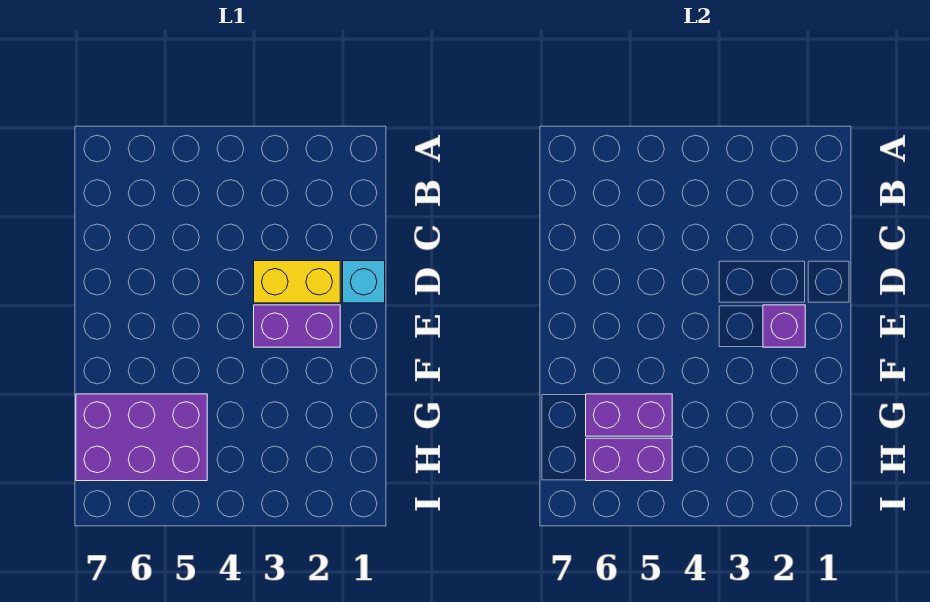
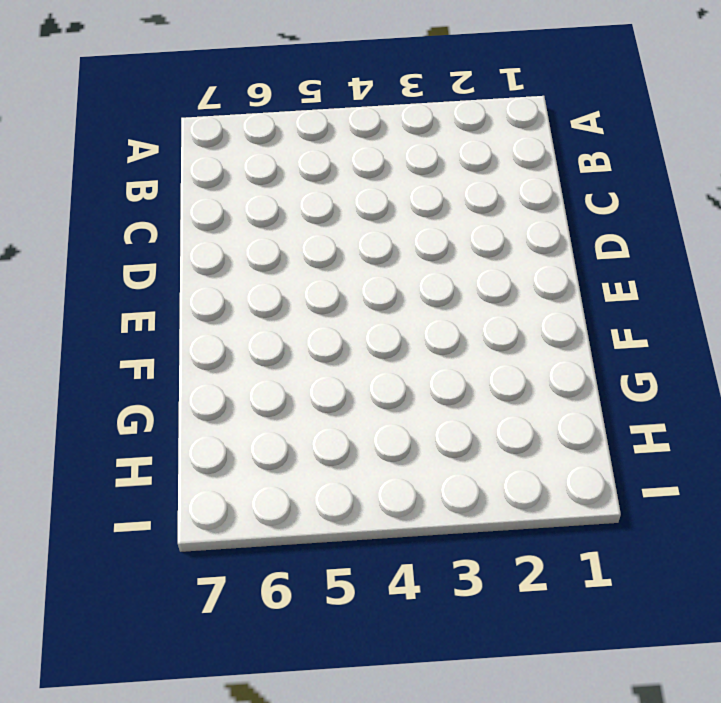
none -> cyan 1x1 brick [343,261,385,303]
none -> yellow 1x2 brick [254,261,340,303]

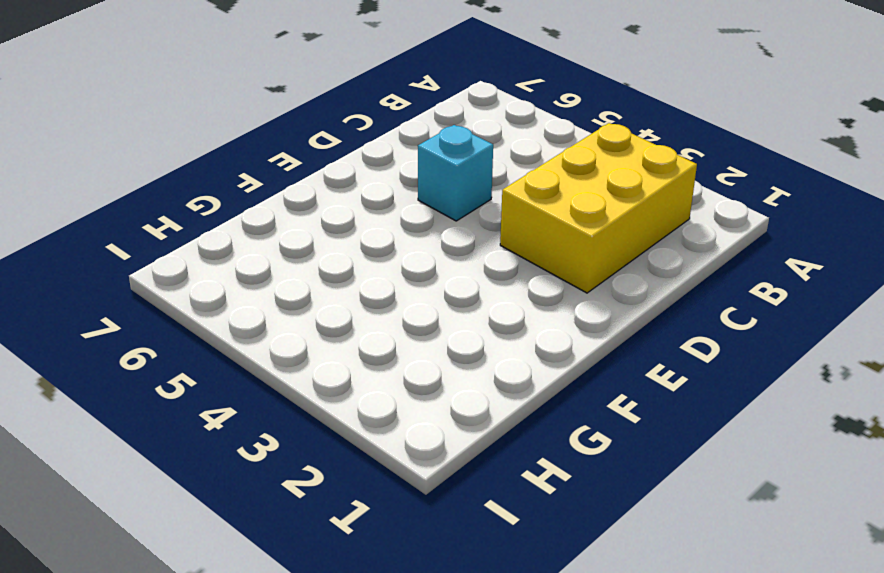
yellow 2x3 brick [500,123,697,293] -> yellow 1x2 brick [254,261,340,303]
cyan 1x1 brick [418,125,493,221] -> cyan 1x1 brick moved to [343,261,385,303]
none -> purple 1x2 brick [254,305,340,347]
none -> purple 2x3 brick [76,394,207,481]

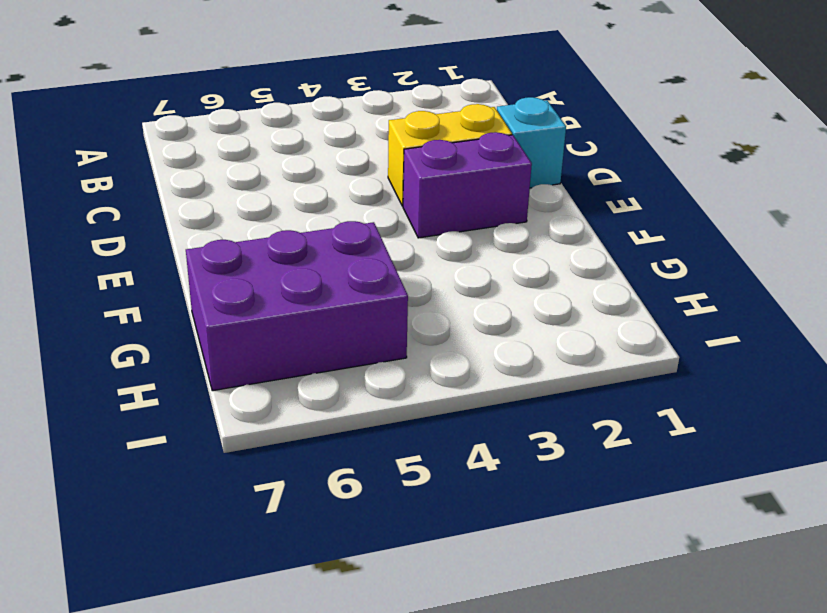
none -> purple 1x1 brick [763,305,805,347]
none -> purple 1x2 brick [586,394,672,436]

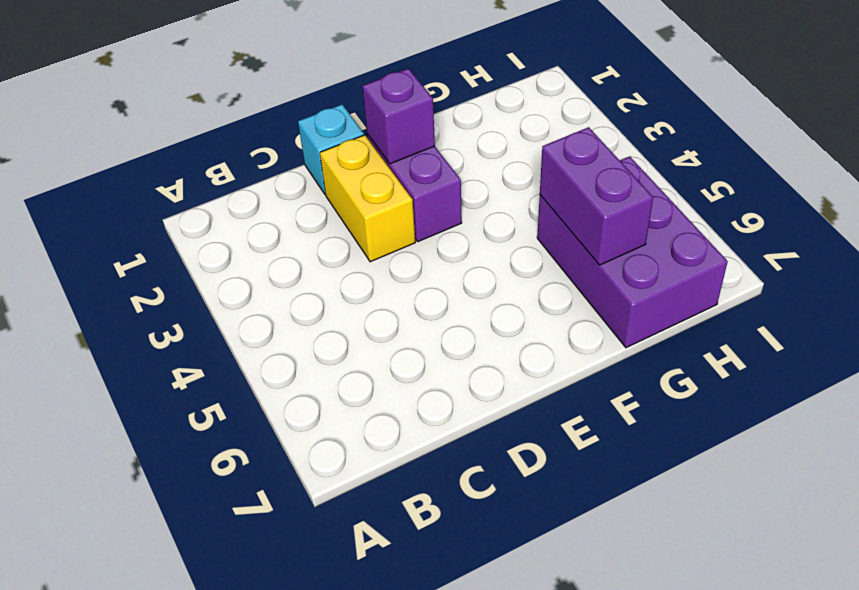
none -> purple 1x2 brick [586,438,672,481]

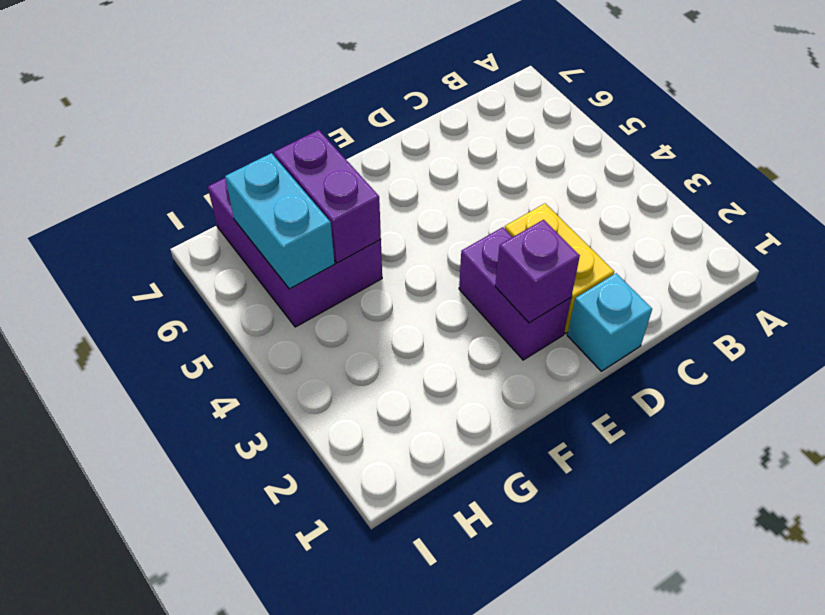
cyan 1x2 brick [225,153,335,289] -> purple 1x2 brick [586,438,672,481]

